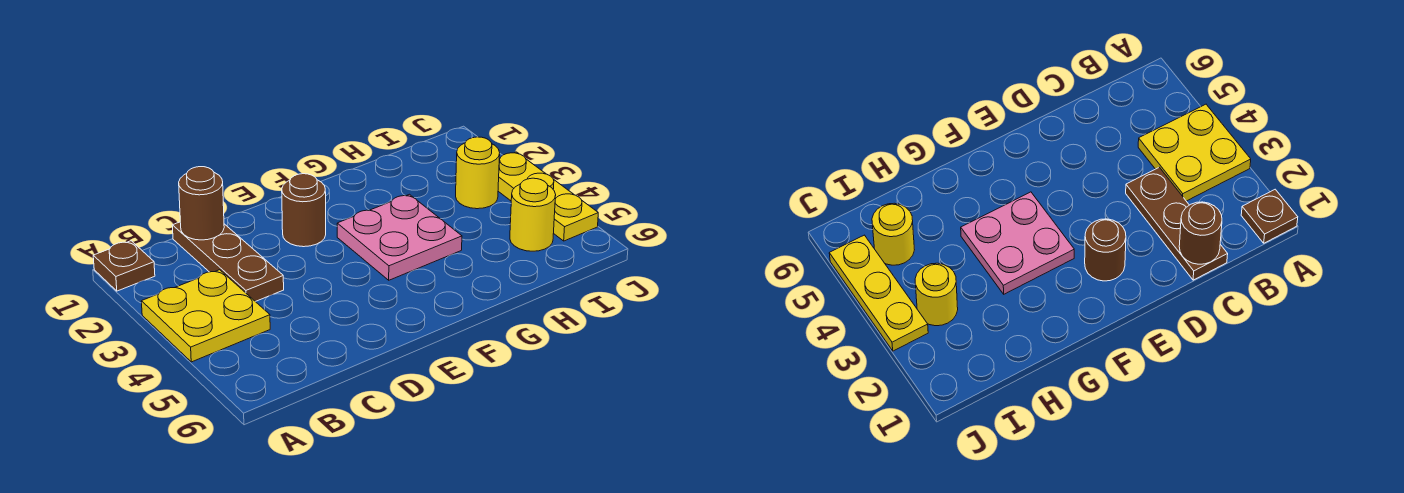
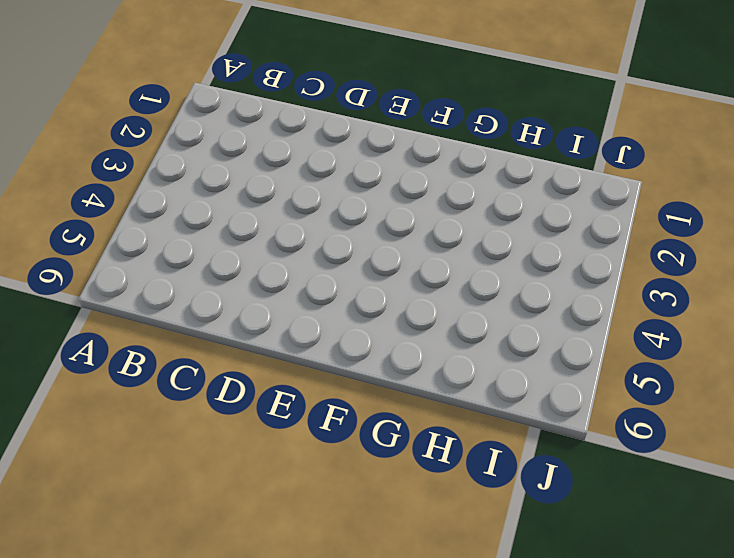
none -> brown 1x1 plate [93,241,155,291]
none -> yellow 2x2 plate [141,270,270,362]

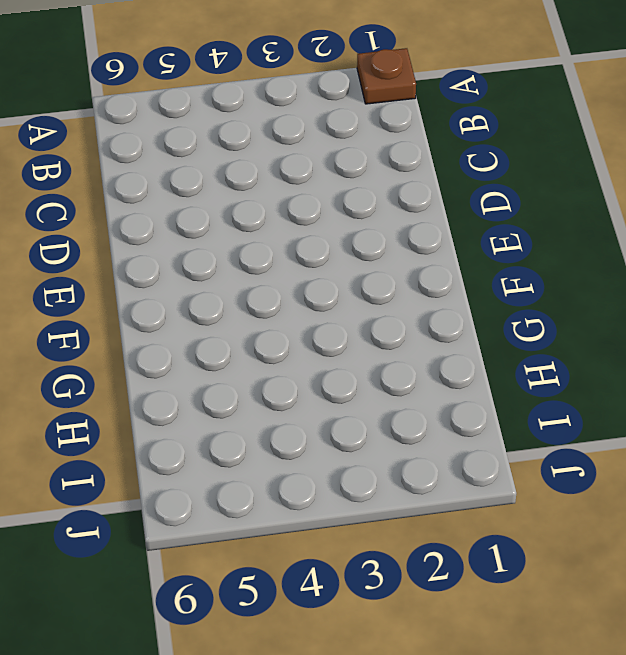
none -> yellow 2x2 plate [141,270,270,362]
none -> brown 1x3 plate [172,222,284,302]

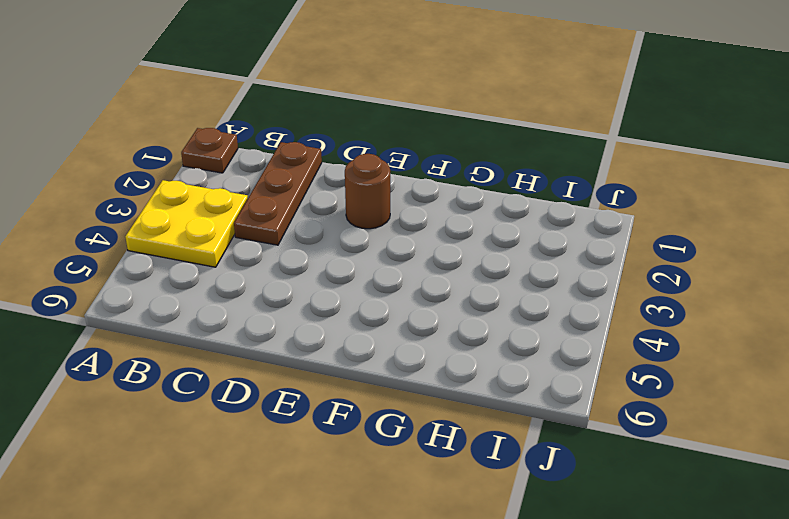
none -> pink 2x2 plate [337,194,462,280]
none -> yellow 1x1 round brick [456,137,500,209]

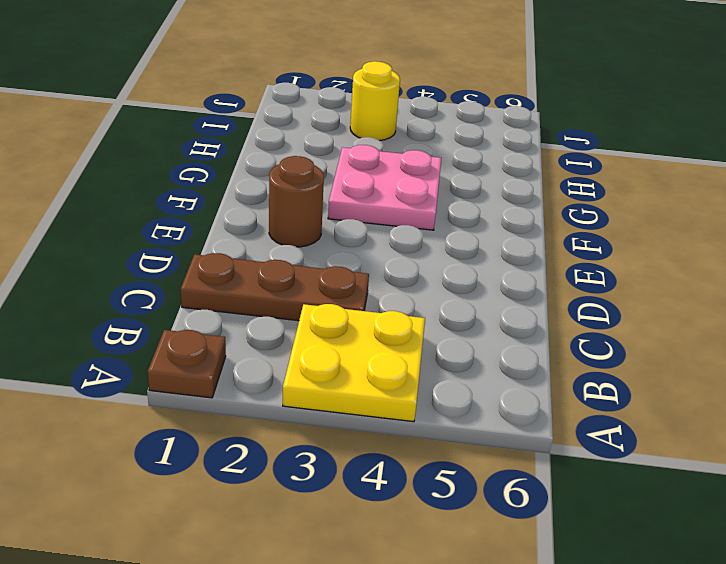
none -> yellow 1x1 round brick [510,178,556,251]
none -> yellow 1x3 plate [498,152,598,241]

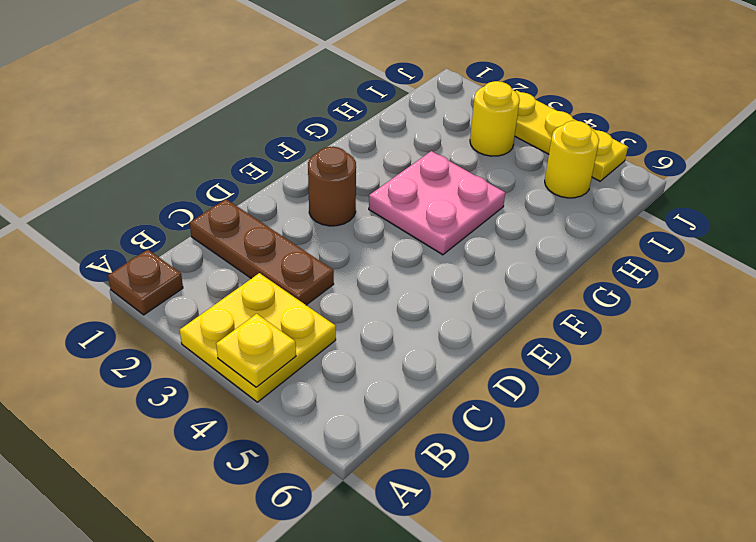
yellow 1x1 plate [216,314,296,387] -> none
none -> brown 1x1 round brick [179,167,224,240]

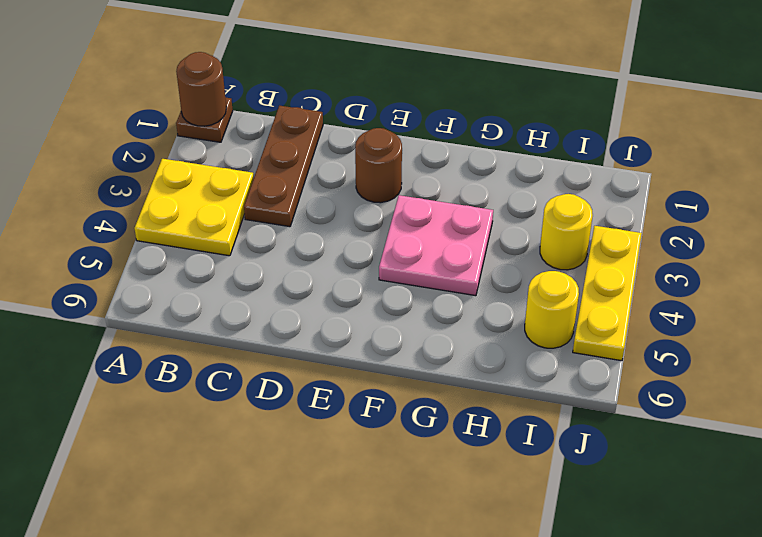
brown 1x1 round brick [176,52,226,126] -> brown 1x1 round brick moved to [179,167,224,240]

